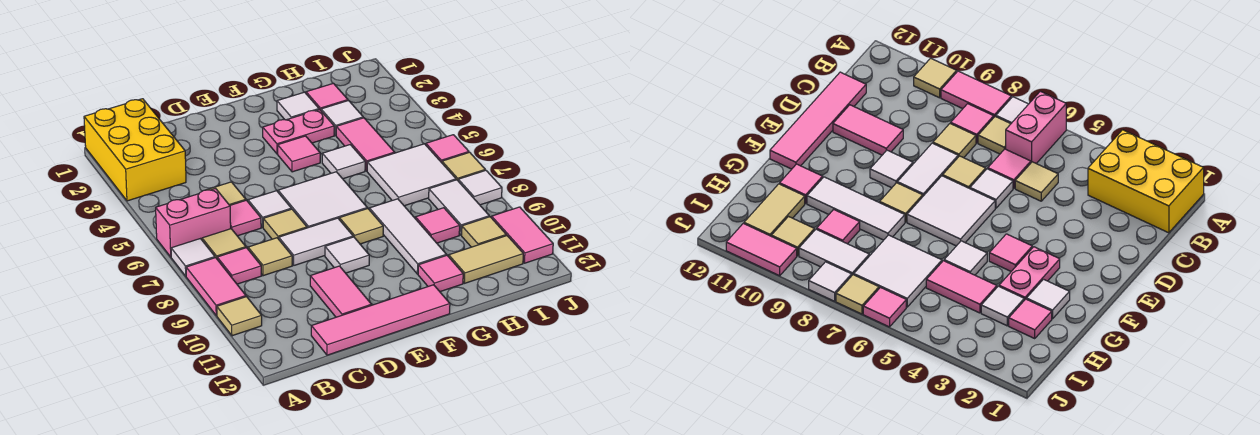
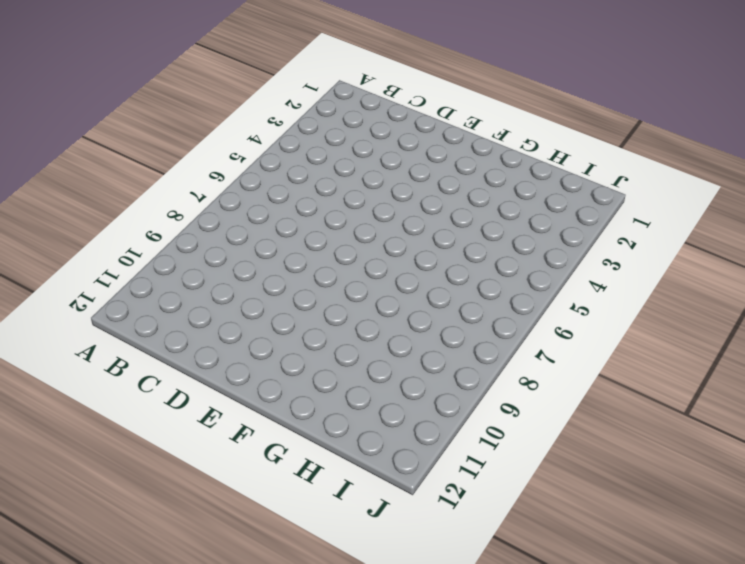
none -> yellow 2x3 brick [84,99,186,201]
none -> pink 1x2 brick [156,188,231,257]
none -> white 1x1 tile [171,239,215,276]
none -> pink 1x2 tile [186,258,246,316]

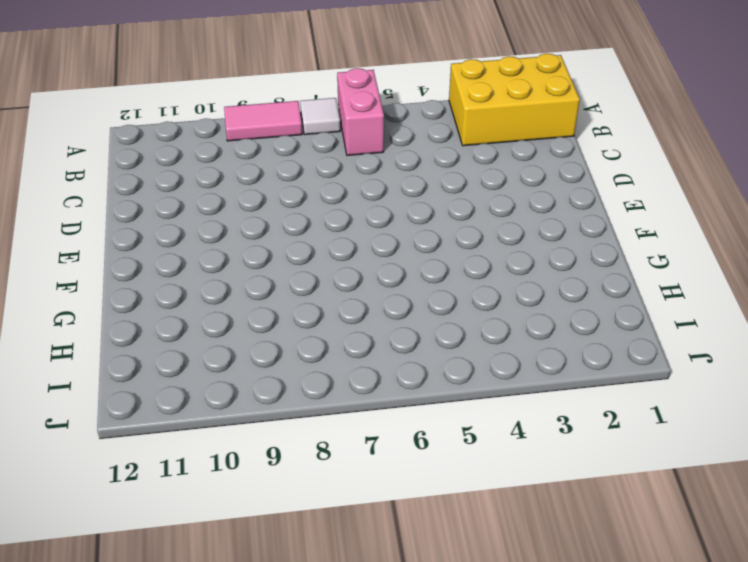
none -> tan 1x1 tile [217,297,262,336]
none -> tan 1x1 tile [202,229,246,258]
none -> pink 1x1 tile [217,248,262,284]
none -> tan 1x1 tile [207,182,246,205]

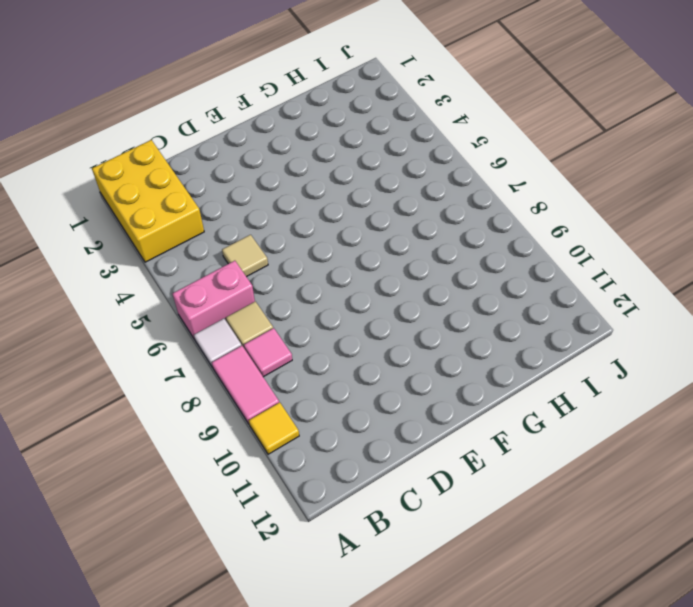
yellow 1x1 tile [249,402,299,454] -> tan 1x1 tile [217,297,262,336]
none -> pink 1x1 tile [230,200,261,236]
none -> tan 1x1 tile [248,238,292,276]
none -> pink 1x4 tile [311,285,450,355]
none -> white 1x1 tile [248,191,291,227]

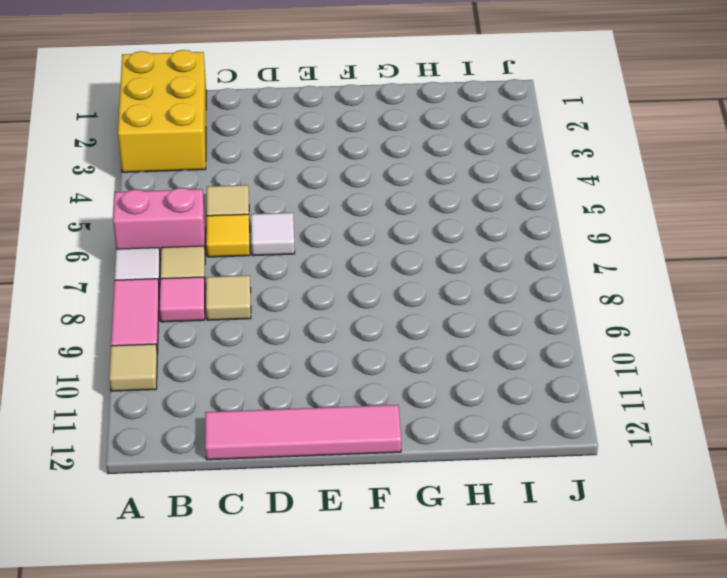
yellow 1x1 tile [206,214,250,257] -> pink 1x1 tile [230,200,261,236]
none -> tan 1x1 tile [263,209,307,239]
none -> white 1x2 tile [279,218,353,265]
none -> pink 1x2 tile [310,266,371,317]
none -> white 2x2 tile [278,172,367,228]

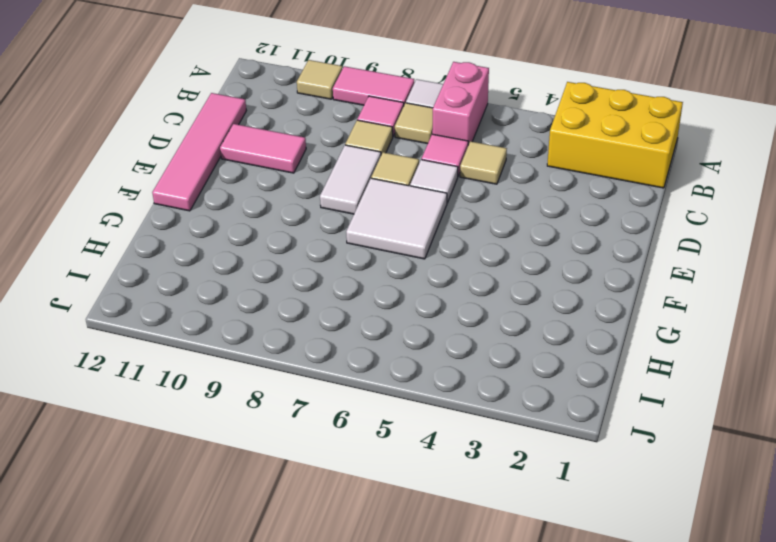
none -> white 1x1 tile [325,237,369,273]
none -> pink 1x2 plate [263,109,334,154]
none -> pink 1x1 tile [278,136,320,172]
none -> tan 1x1 tile [339,208,383,244]

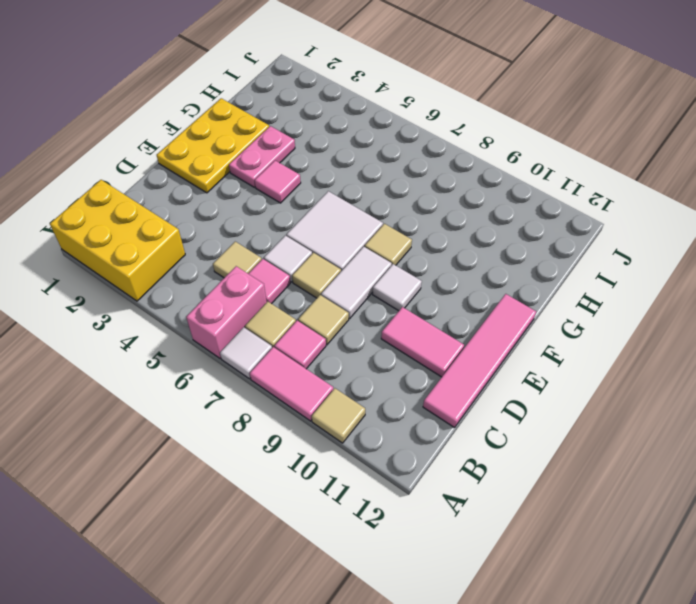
yellow 2x3 plate [157,98,269,193] -> white 1x1 tile [277,92,319,120]
none -> white 1x1 tile [322,145,365,179]
none -> white 1x3 tile [369,199,446,274]
none -> pink 1x1 tile [418,255,463,292]
none -> pink 1x1 tile [306,83,348,110]

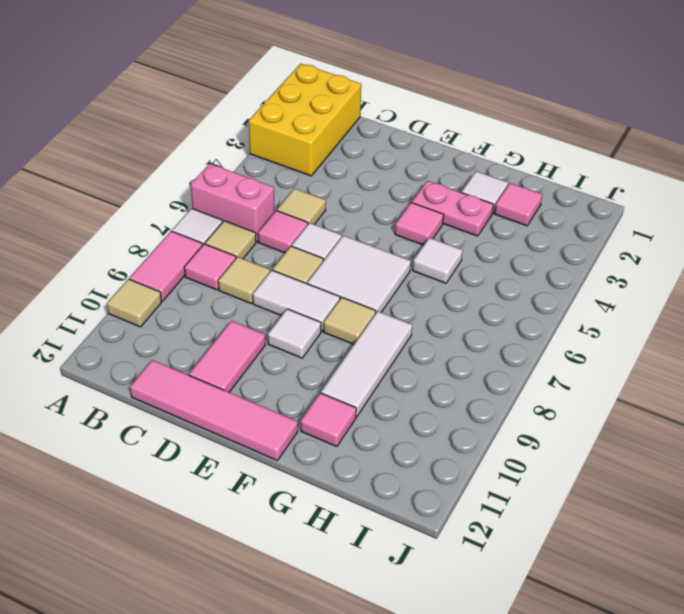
none -> white 1x1 tile [321,100,363,135]
none -> pink 1x2 tile [336,118,395,171]
none -> white 2x2 tile [367,144,456,206]
none -> pink 1x1 tile [416,208,460,243]

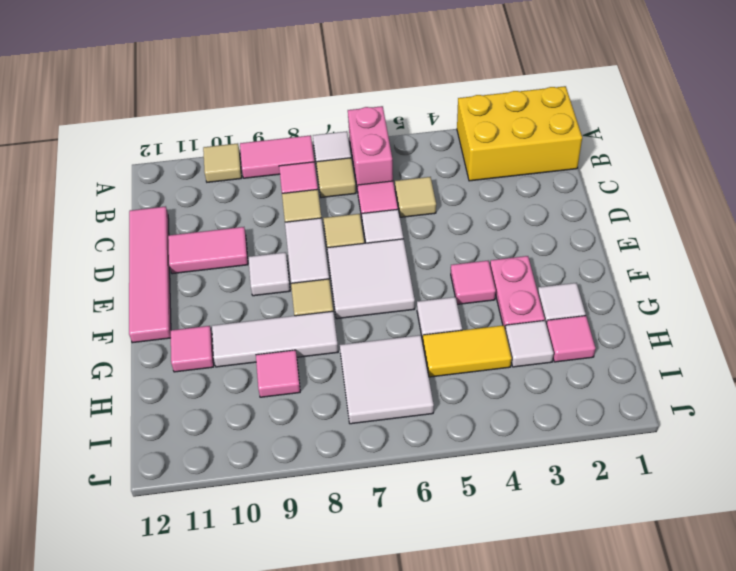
yellow 1x2 tile [423,325,512,377] -> pink 1x2 tile [336,118,395,171]
none -> tan 1x2 tile [449,236,523,283]
none -> white 1x2 tile [429,180,489,235]
none -> tan 1x1 tile [462,217,506,247]
none -> pink 1x1 tile [426,135,469,163]

